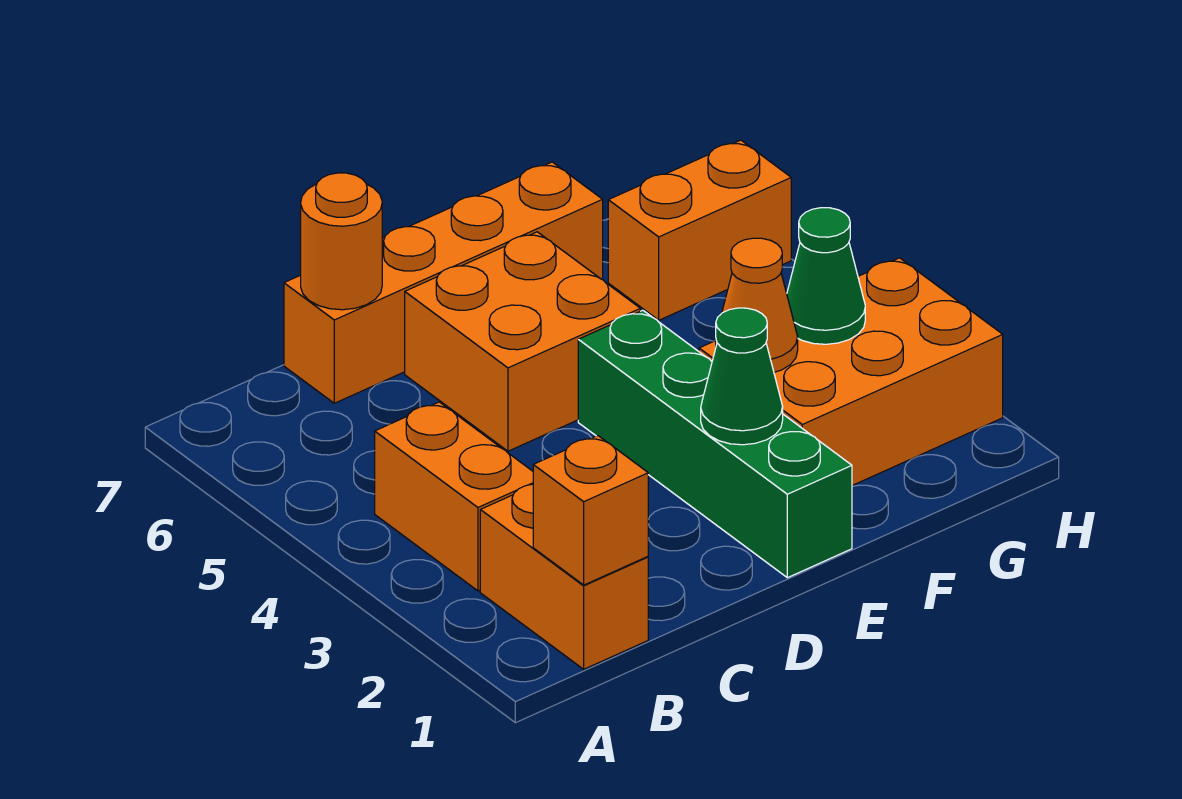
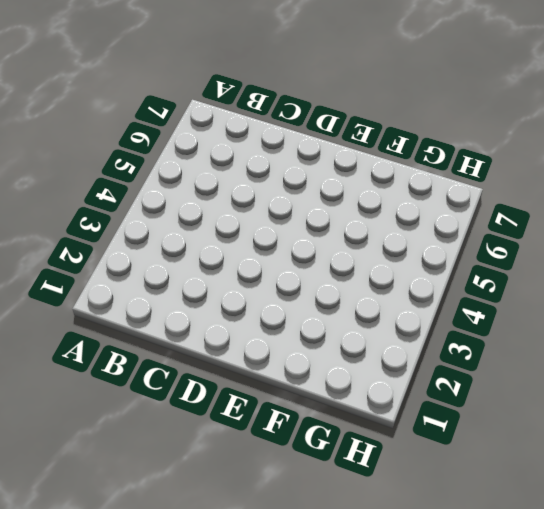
none -> orange 1x2 brick [480,484,648,669]
none -> orange 1x2 brick [375,402,533,591]
none -> orange 1x4 brick [284,162,603,403]

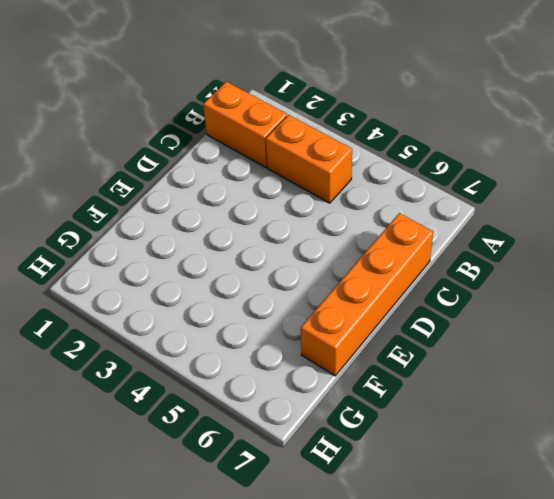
none -> orange 2x2 brick [405,232,640,451]
none -> green 1x4 brick [578,310,852,578]
none -> orange 2x3 brick [699,258,1003,485]

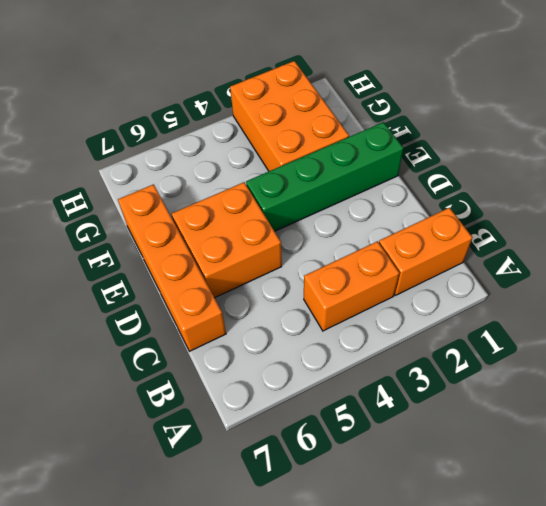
none -> orange 1x2 brick [608,140,791,320]
none -> orange 1x1 brick [533,436,648,585]
none -> orange 1x1 round brick [301,173,382,310]

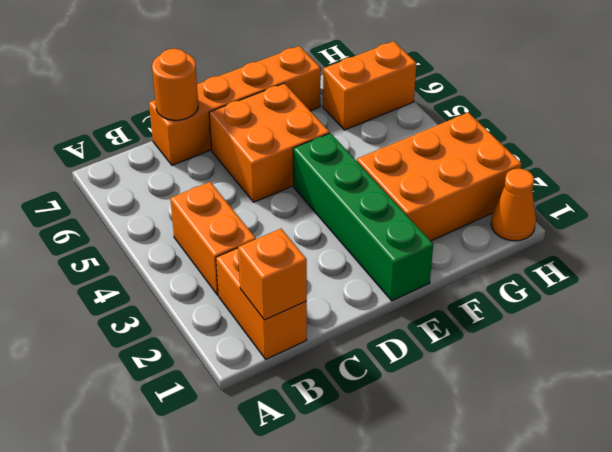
orange 1x1 cone [491,169,536,241] -> orange 1x1 cone moved to [716,238,798,372]
none -> green 1x1 cone [701,308,783,445]
none -> green 1x1 cone [787,208,865,344]

